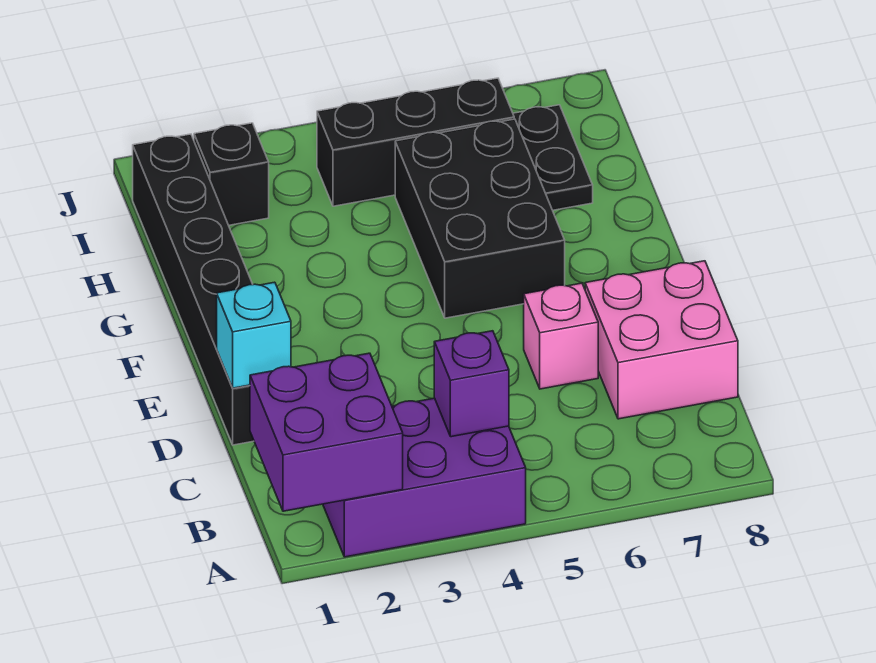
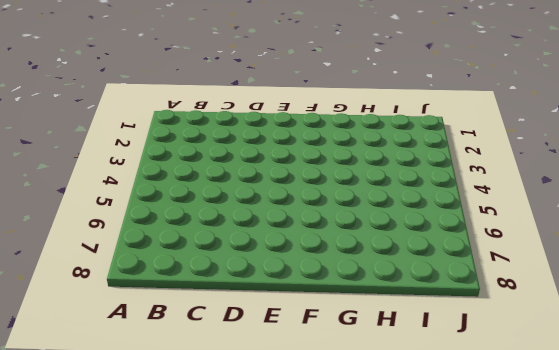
none -> purple 2x3 brick [323,398,526,557]
none -> pink 2x2 brick [585,261,738,419]

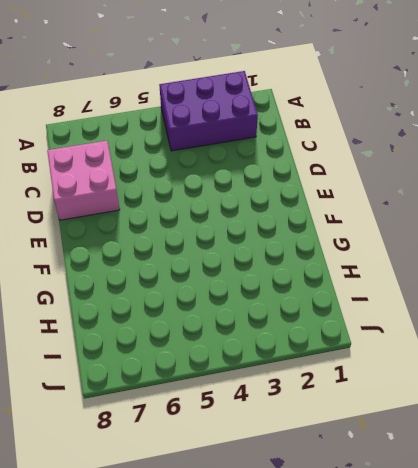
none -> black 1x6 brick [133,134,254,445]
none -> pink 1x1 brick [524,283,598,389]

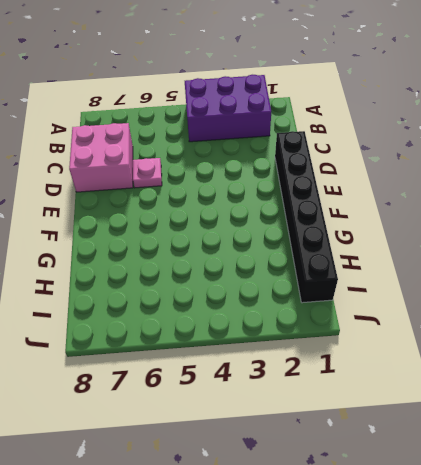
pink 1x1 plate [133,158,162,188] -> pink 1x1 brick [524,283,598,389]
none -> black 2x3 brick [395,119,565,318]
none -> black 1x2 plate [513,105,593,210]

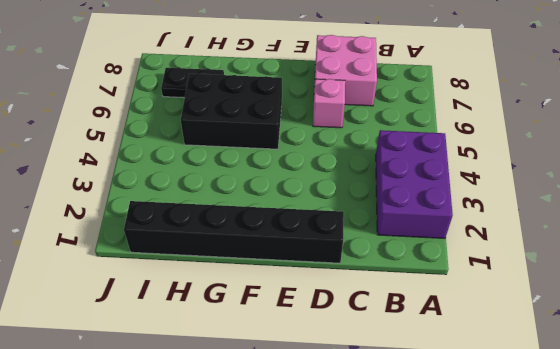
none -> black 1x1 brick [194,123,269,225]
none -> black 1x3 brick [317,78,514,206]

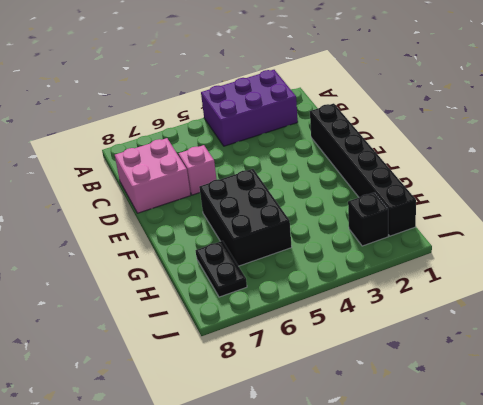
none -> black 1x3 brick [317,78,514,206]
none -> purple 2x2 brick [250,353,403,511]

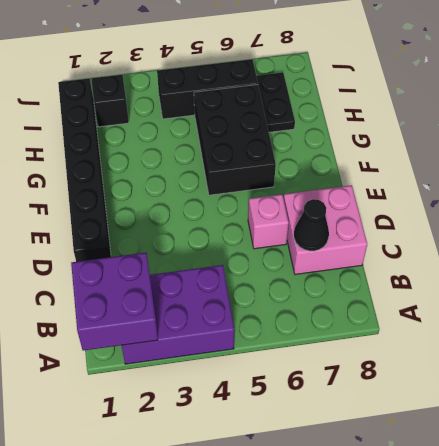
black 1x1 cone [294,199,329,251] -> none
none -> purple 1x1 brick [434,331,509,437]
none -> cyan 1x1 brick [217,282,291,388]

